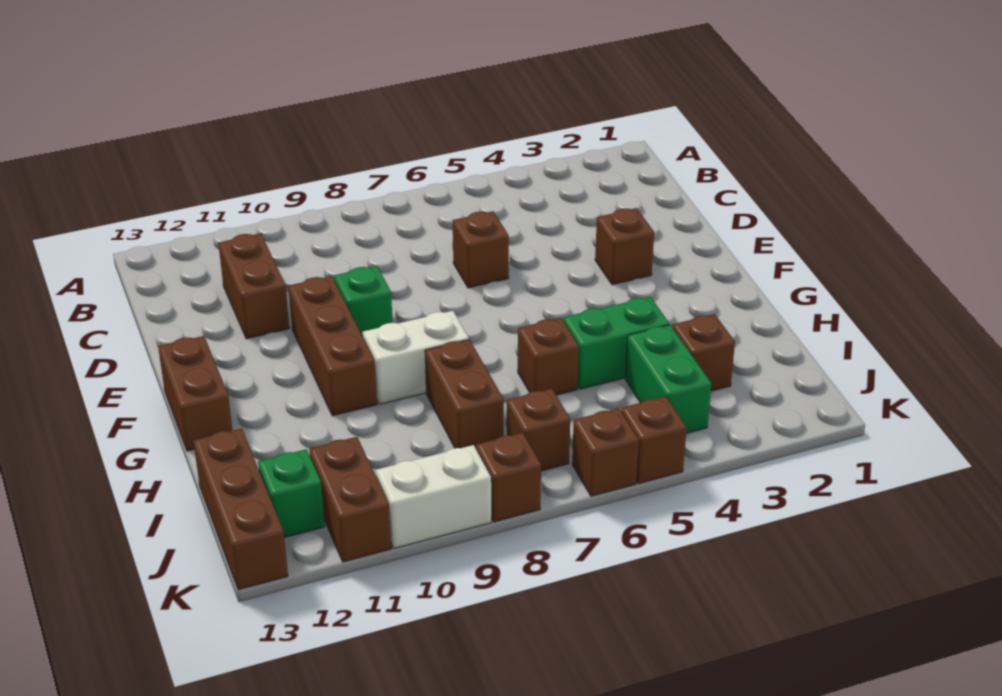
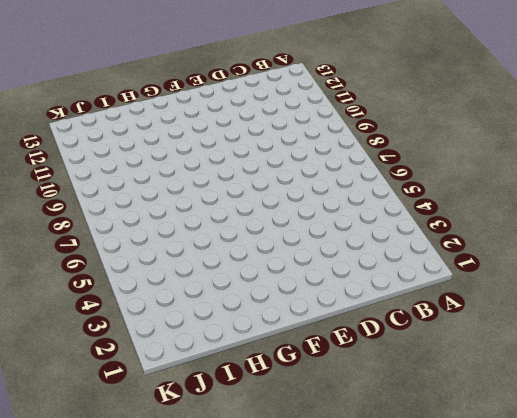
none -> brown 1x2 brick [218,233,289,339]
none -> brown 1x1 brick [453,211,509,288]
none -> brown 1x1 brick [595,208,654,285]

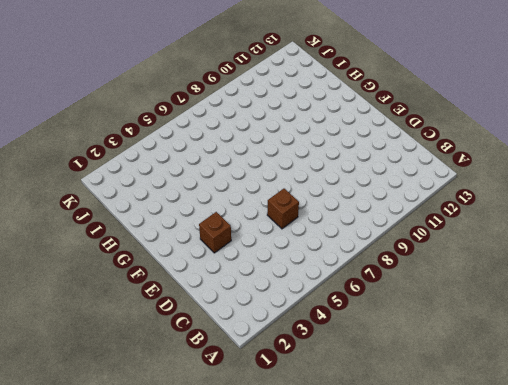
none -> brown 1x2 brick [218,233,289,339]
none -> green 1x1 brick [334,266,393,336]
none -> brown 1x3 brick [288,276,377,416]

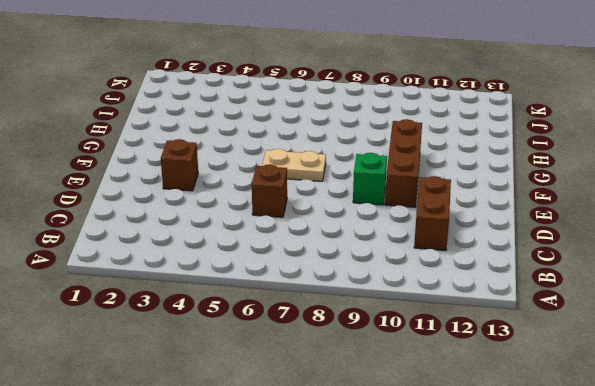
tan 1x2 plate [262,149,326,181] -> none
none -> brown 1x2 brick [158,336,233,451]
none -> white 1x2 brick [363,311,469,404]
none -> green 1x2 brick [563,297,669,389]

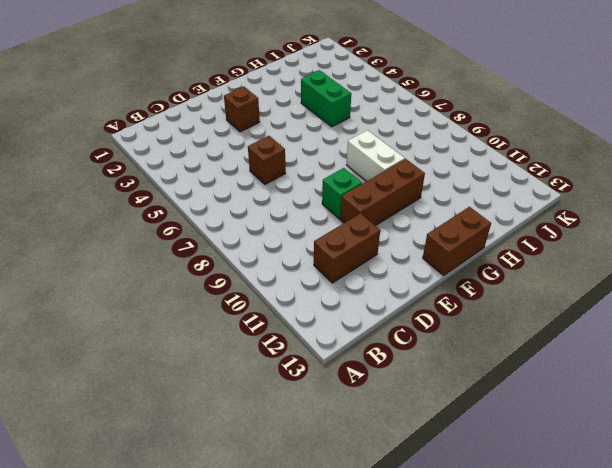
none -> brown 1x1 brick [518,318,579,395]
none -> brown 1x2 brick [425,339,504,448]
none -> brown 1x1 brick [672,314,735,391]

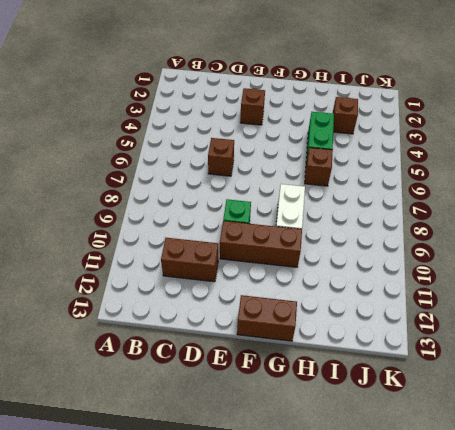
none -> brown 1x2 brick [425,339,504,448]
none -> green 1x2 brick [625,325,711,433]
none -> brown 1x3 brick [193,429,288,590]

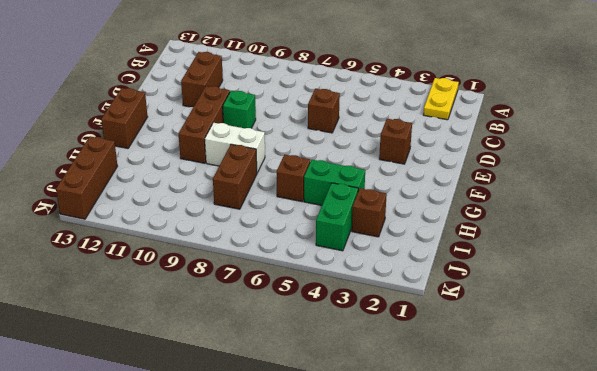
yellow 1x2 plate [423,78,459,120] -> none
none -> brown 1x1 brick [507,389,570,471]
none -> brown 1x2 brick [309,437,391,562]
none -> green 1x1 brick [258,449,325,538]

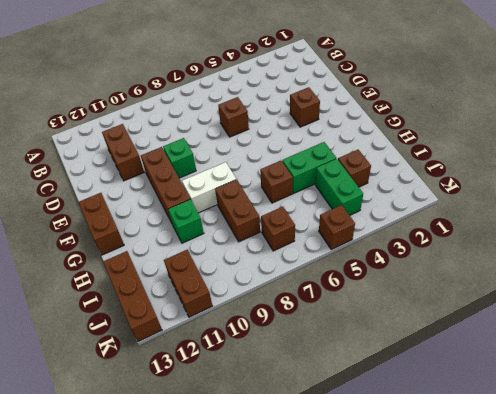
green 1x1 brick [168,199,204,243] -> green 1x1 brick moved to [258,449,325,538]
none -> brown 1x1 brick [572,408,639,496]
none -> brown 1x1 brick [476,433,541,522]
none -> white 1x2 brick [376,445,491,548]

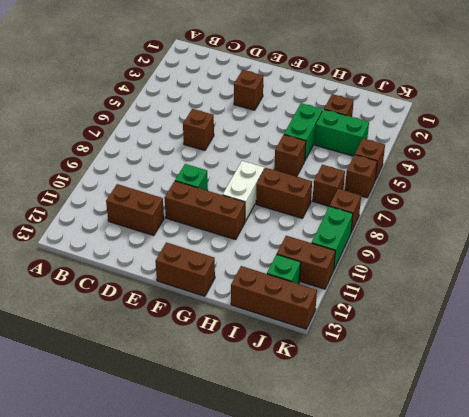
green 1x2 brick [312,206,353,269] -> white 1x2 brick [376,445,491,548]

